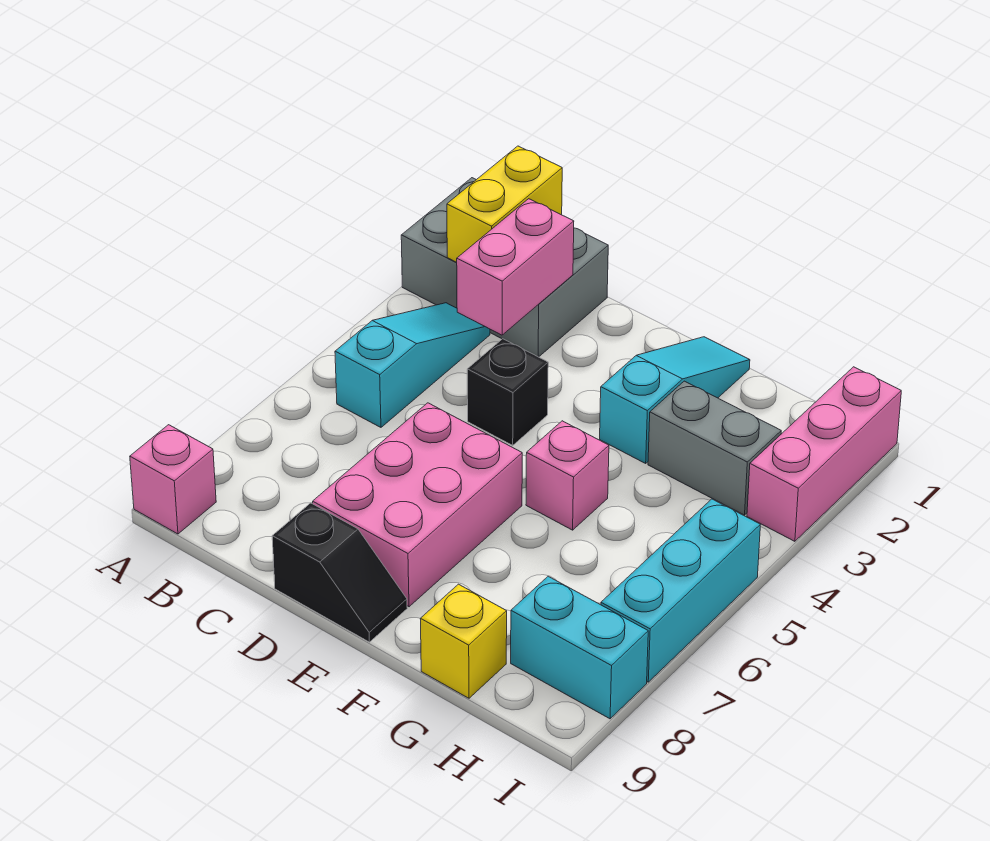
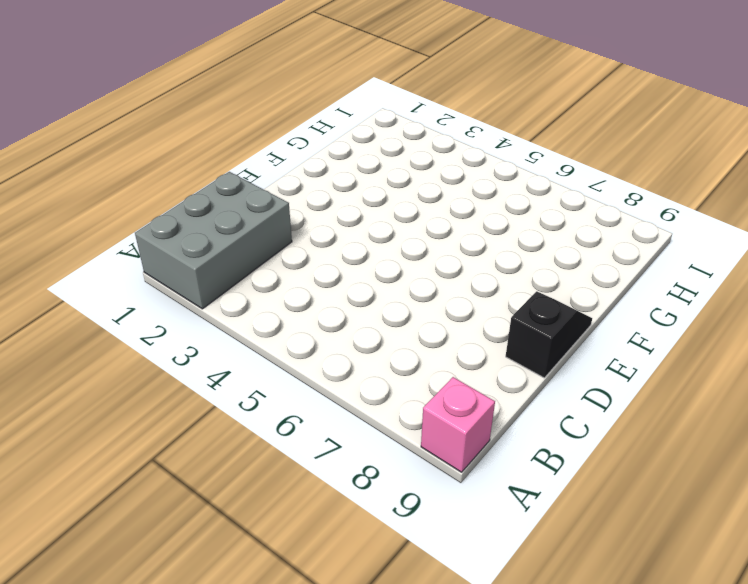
none -> cyan 1x3 slope [335,303,490,427]
none -> black 1x1 brick [467,339,548,445]
none -> pink 2x3 brick [313,403,522,607]

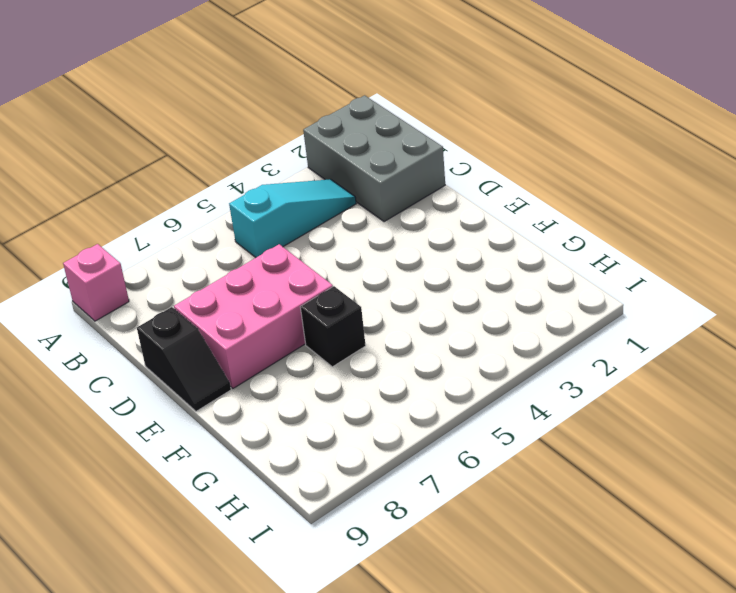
black 1x1 brick [300,286,366,367] -> black 1x1 brick moved to [467,339,548,445]
none -> cyan 1x3 slope [600,337,750,463]
none -> pink 1x1 brick [526,421,609,530]
none -> grey 1x2 brick [648,381,781,515]

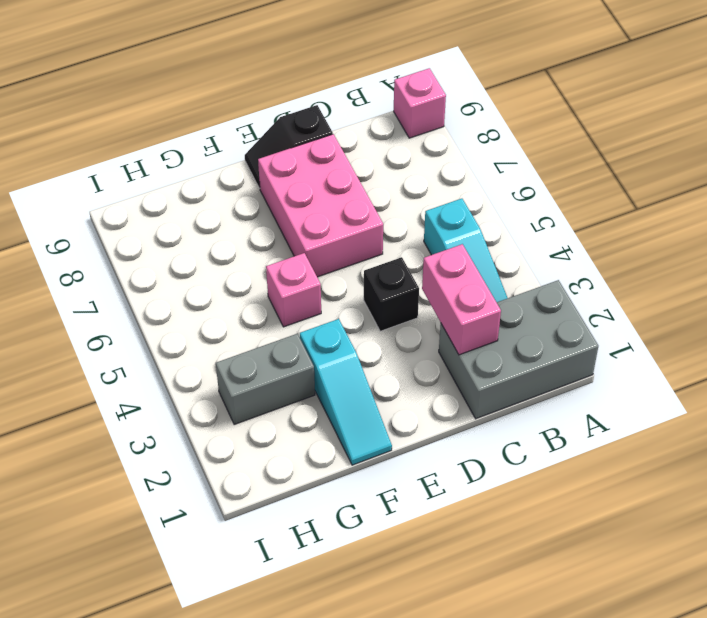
none -> yellow 1x1 brick [420,584,507,698]
none -> cyan 1x2 brick [511,576,648,719]
none -> pink 1x3 brick [747,367,901,541]

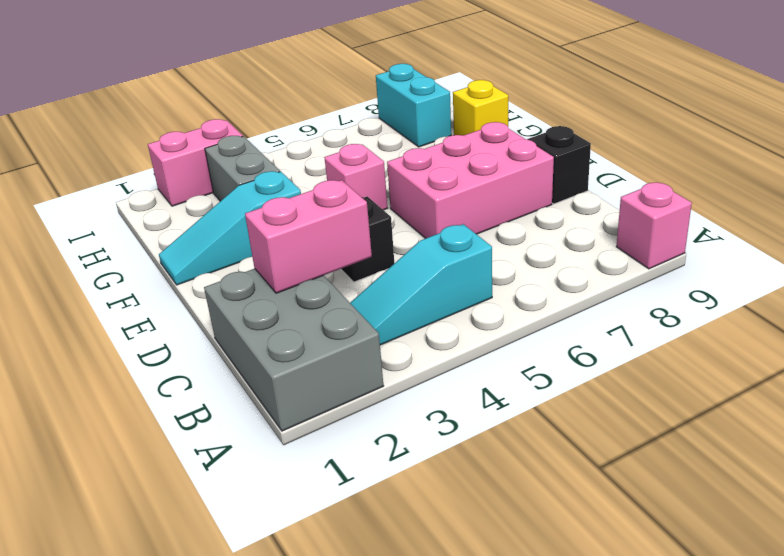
pink 1x2 brick [148,119,243,206] -> pink 1x3 brick [747,367,901,541]
none -> cyan 1x3 brick [601,499,760,682]
none -> yellow 1x2 brick [447,146,562,262]

